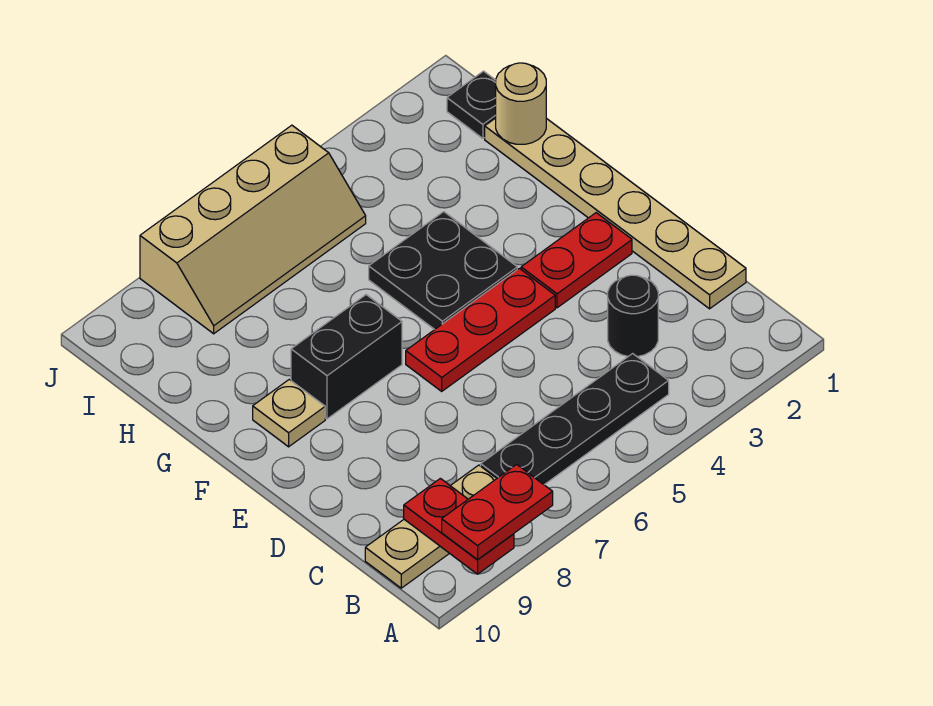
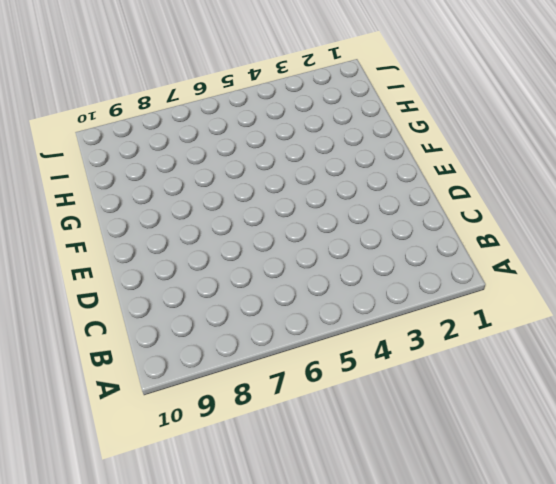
none -> black 1x4 plate [481,354,669,485]
none -> tan 1x3 plate [365,465,497,588]
none -> tan 1x6 plate [485,118,746,309]

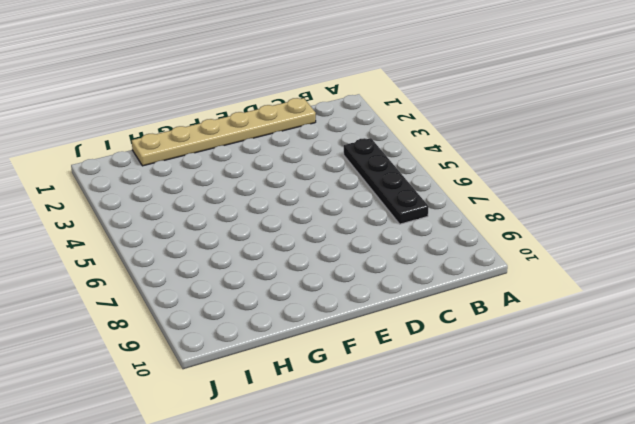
none -> tan 1x3 plate [365,465,497,588]
none -> black 1x1 round brick [608,275,658,357]
none -> red 1x2 plate [521,213,632,308]

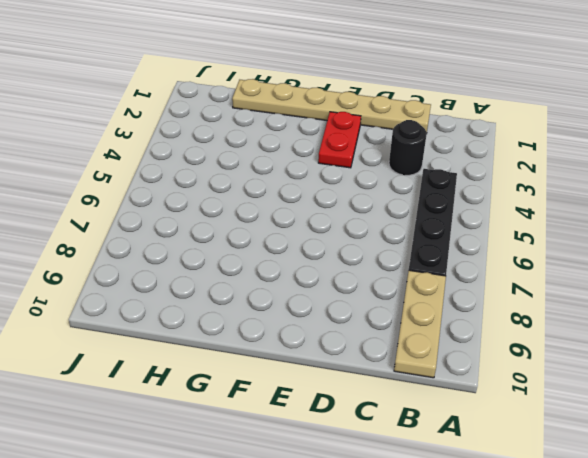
none -> red 1x3 plate [406,268,555,391]
none -> black 2x2 plate [369,212,517,329]
none -> black 1x2 brick [291,295,402,419]

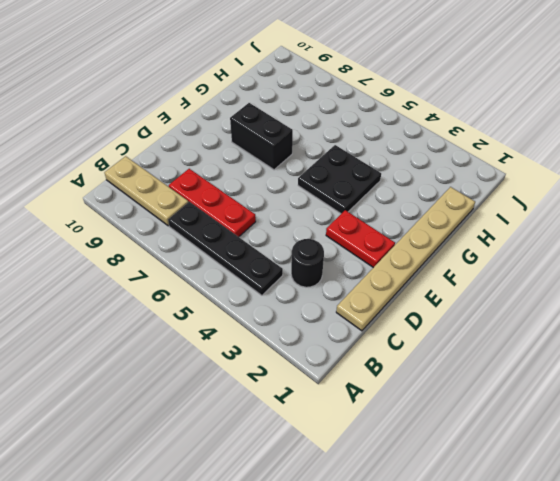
red 1x3 plate [169,169,256,237] -> red 1x3 plate moved to [406,268,555,391]
none -> tan 1x1 plate [253,380,325,447]
none -> black 1x1 plate [447,71,496,138]
none -> tan 2x4 slope [140,125,366,334]

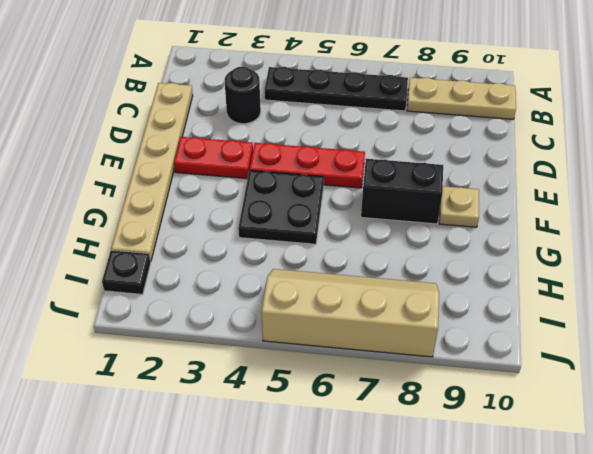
none -> red 1x2 plate [404,478,514,574]
none -> tan 1x1 round brick [496,63,546,144]
none -> red 1x2 plate [442,464,553,560]

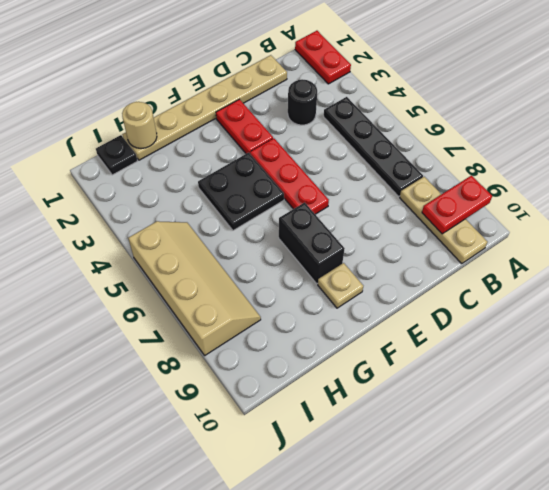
red 1x2 plate [295,31,351,84] -> red 1x2 plate moved to [442,464,553,560]

